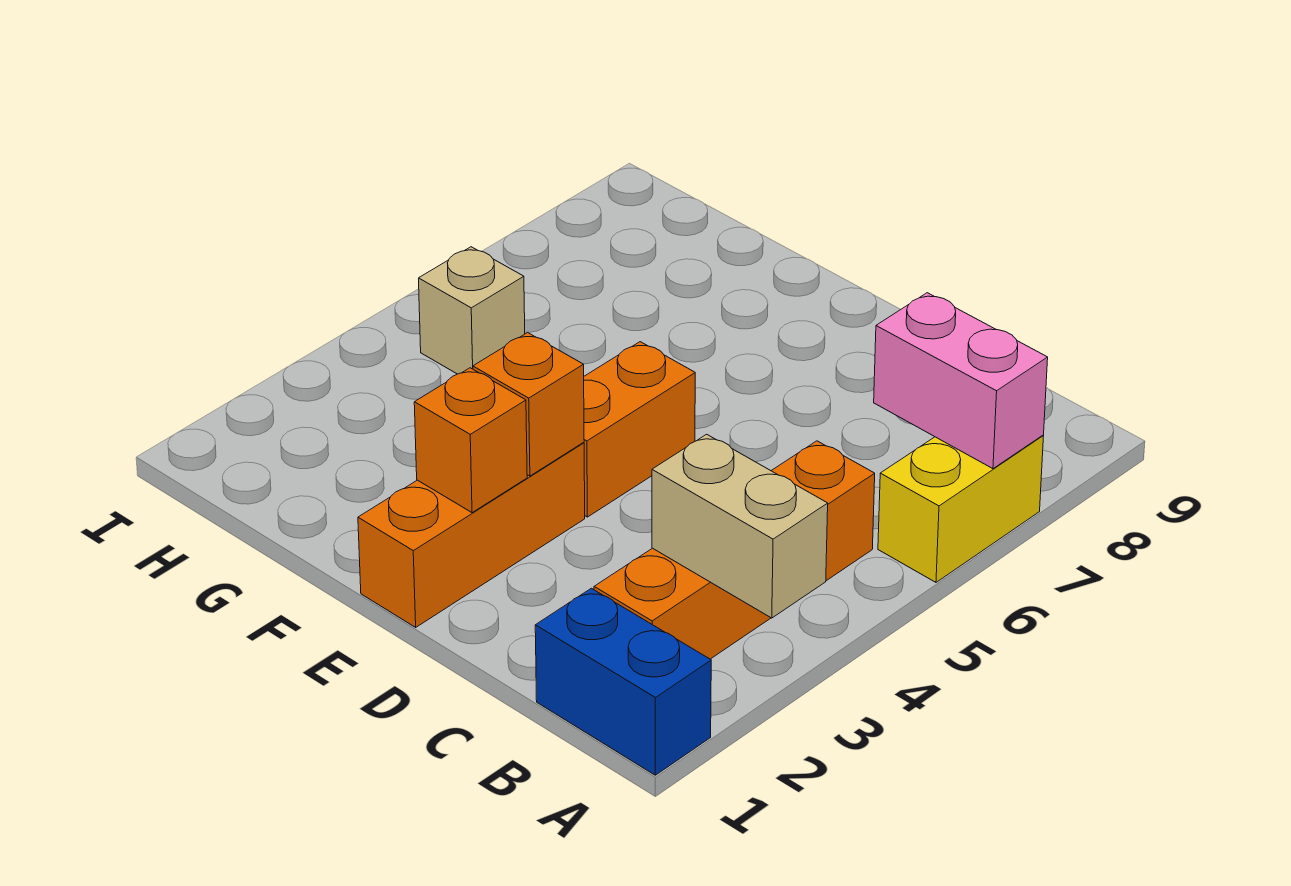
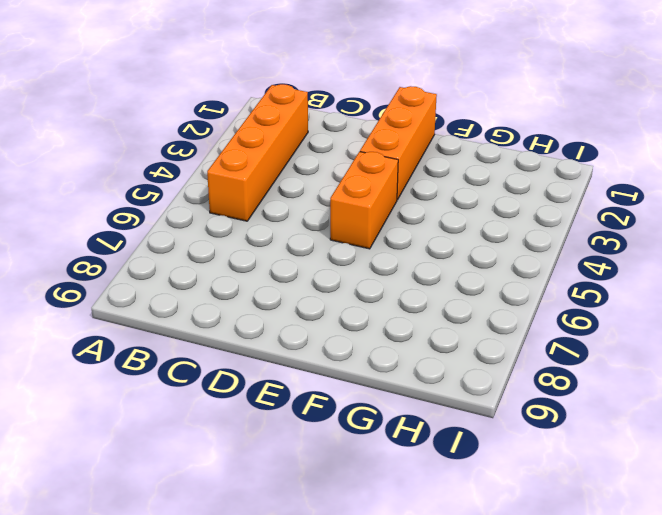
none -> blue 1x2 brick [535,588,711,775]
none -> yellow 1x2 brick [878,435,1043,582]

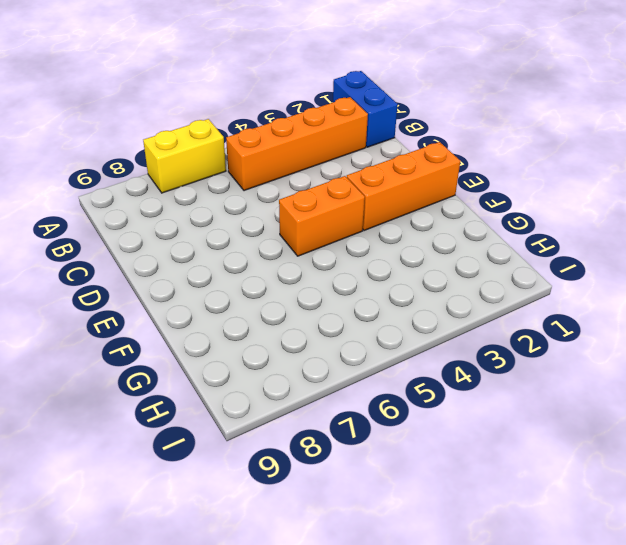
none -> tan 1x1 brick [419,247,525,374]
none -> tan 1x2 brick [652,434,828,618]

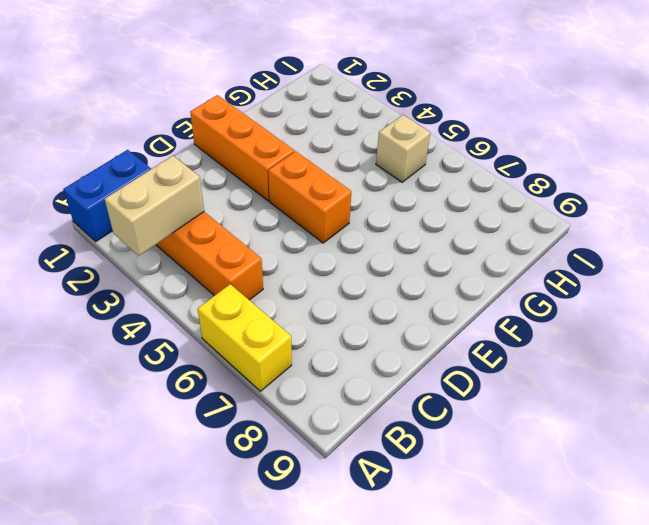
none -> pink 1x2 brick [874,293,1048,469]
none -> orange 1x1 brick [414,368,527,513]

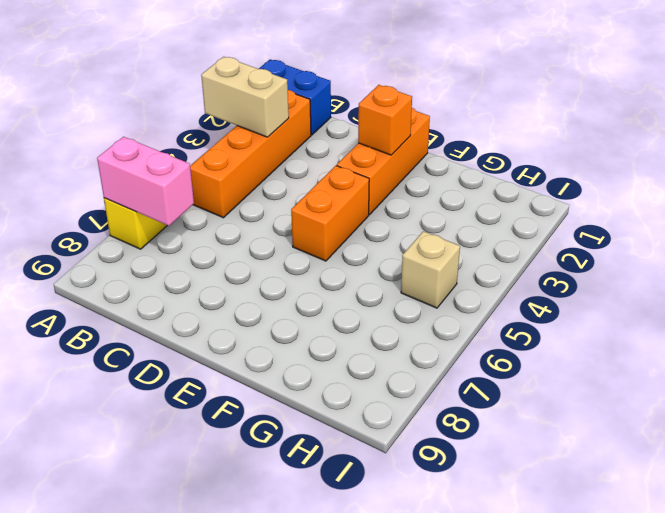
none -> orange 1x1 brick [473,333,584,476]

